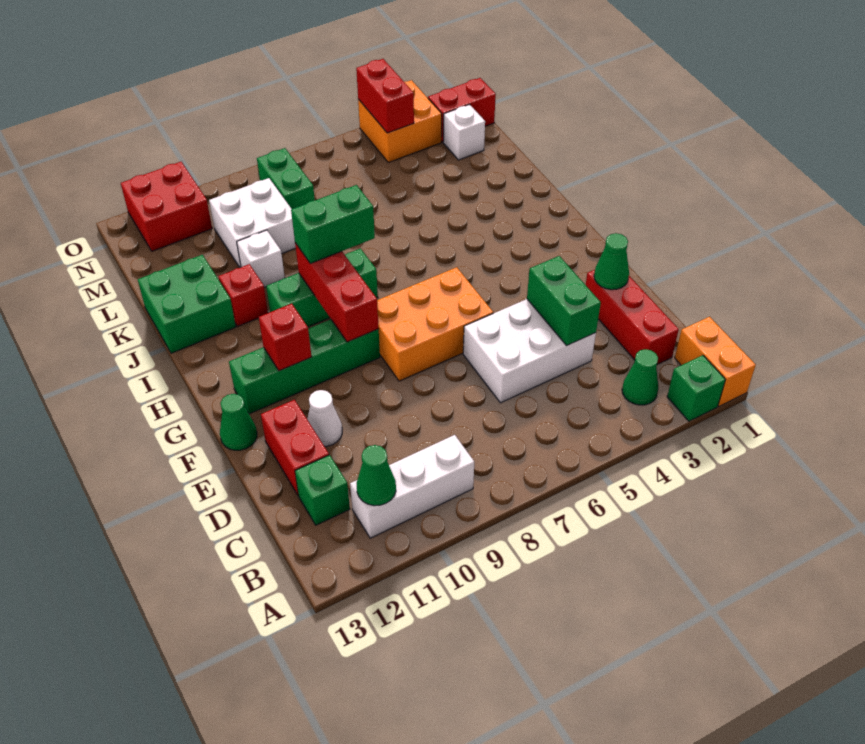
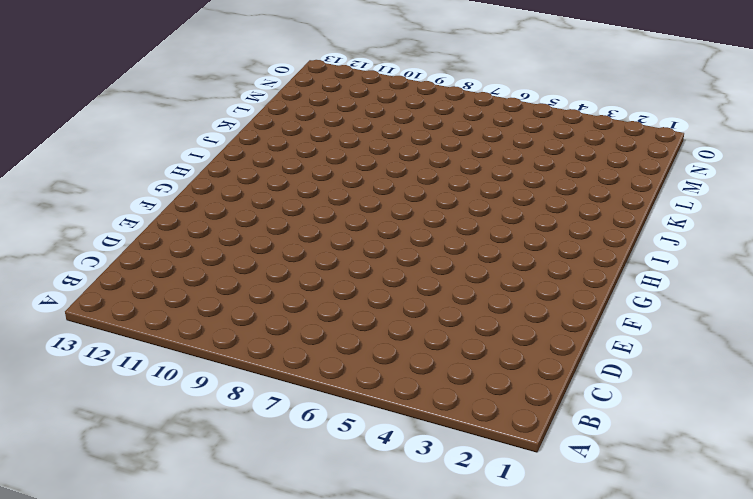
none -> orange 1x2 brick [675,317,756,406]
none -> green 1x1 brick [667,355,725,421]
none -> green 1x1 cone [622,349,658,405]

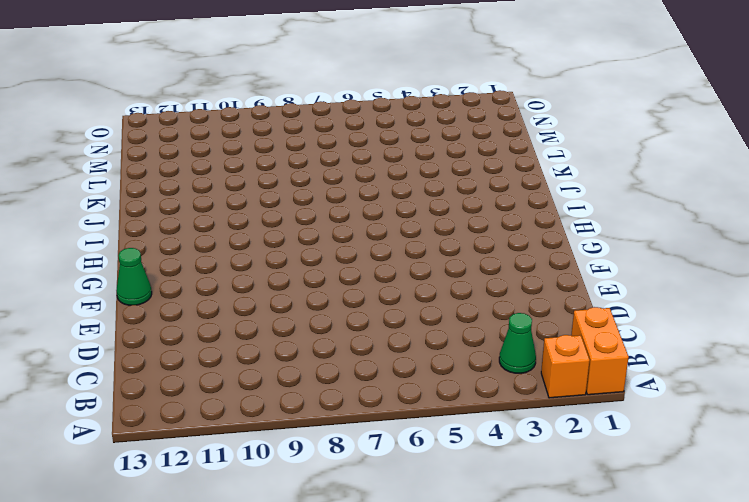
orange 1x1 brick [541,335,590,398] -> green 1x1 brick [667,355,725,421]
none -> white 1x3 brick [350,435,474,538]
none -> red 1x3 brick [586,270,679,364]
none -> green 1x1 brick [295,455,350,525]

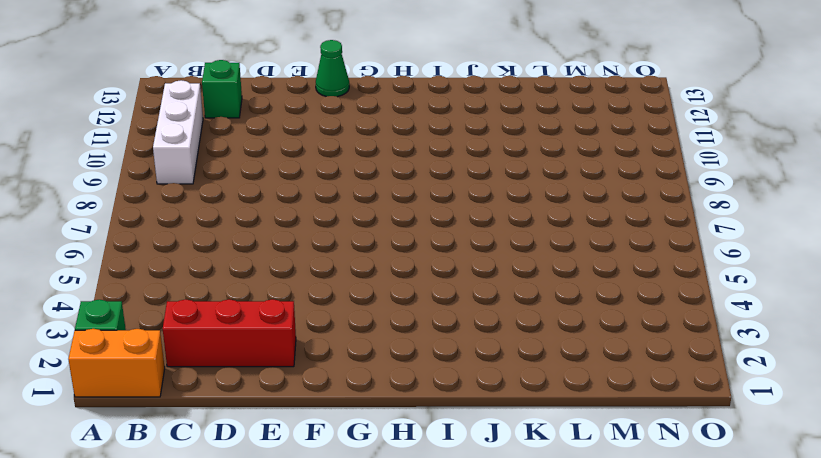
none -> green 1x1 cone [622,349,658,405]
none -> white 2x3 brick [463,299,596,403]
none -> red 1x2 brick [261,400,329,496]

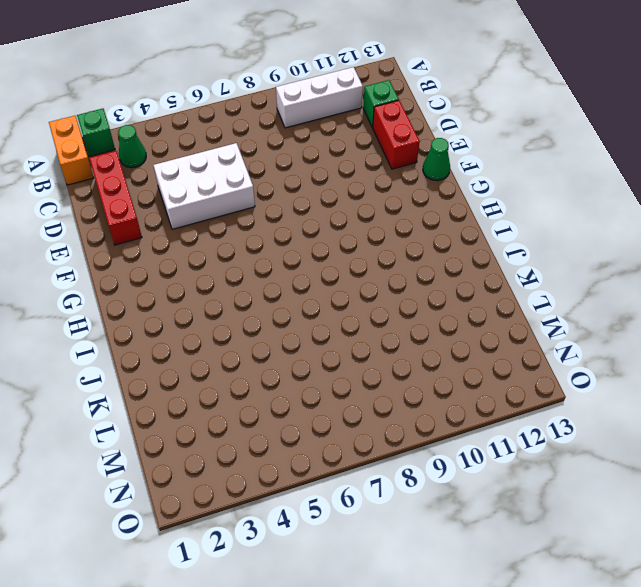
none -> white 1x1 cone [307,390,342,446]
none -> orange 2x3 brick [377,267,493,381]
none -> green 1x4 brick [229,319,380,414]

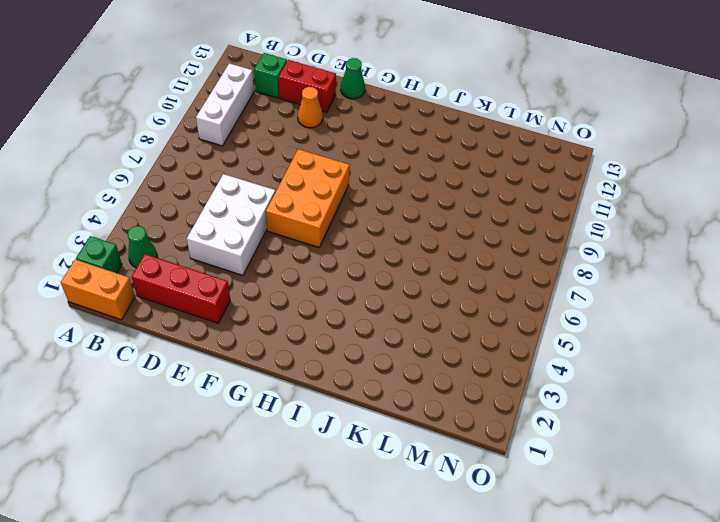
orange 1x1 cone [298,87,323,128] -> white 1x1 cone [307,390,342,446]
none -> green 1x4 brick [229,319,380,414]
none -> green 1x3 brick [266,248,378,327]
none -> red 1x1 brick [218,264,268,326]

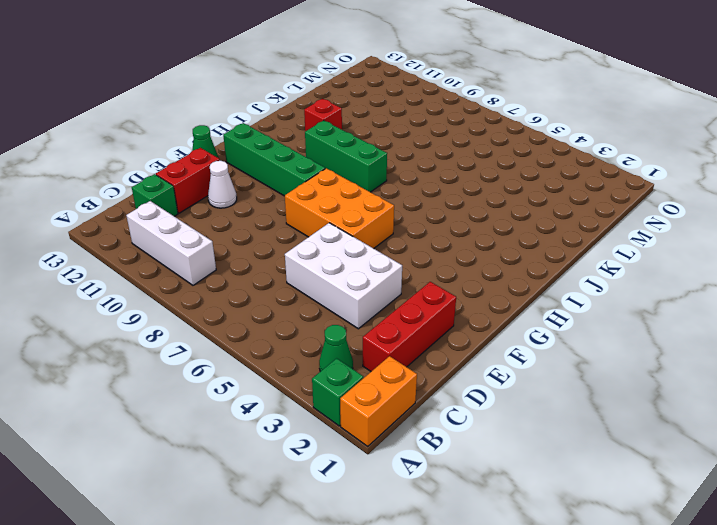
none -> green 2x2 brick [138,255,236,353]
none -> white 1x1 brick [237,230,285,287]
none -> white 2x2 brick [209,178,296,267]

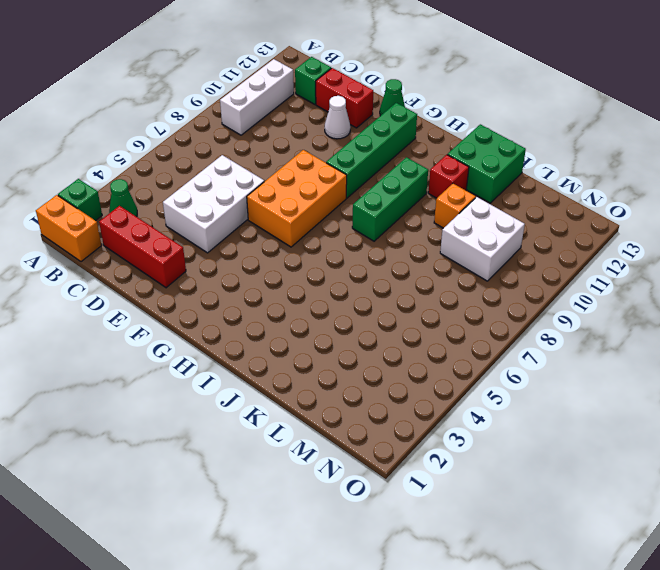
orange 1x1 brick [434,184,476,228] -> white 1x1 brick [237,230,285,287]
none -> white 1x1 brick [443,105,485,160]
none -> green 1x2 brick [257,148,315,209]
none -> red 1x2 brick [428,78,496,142]

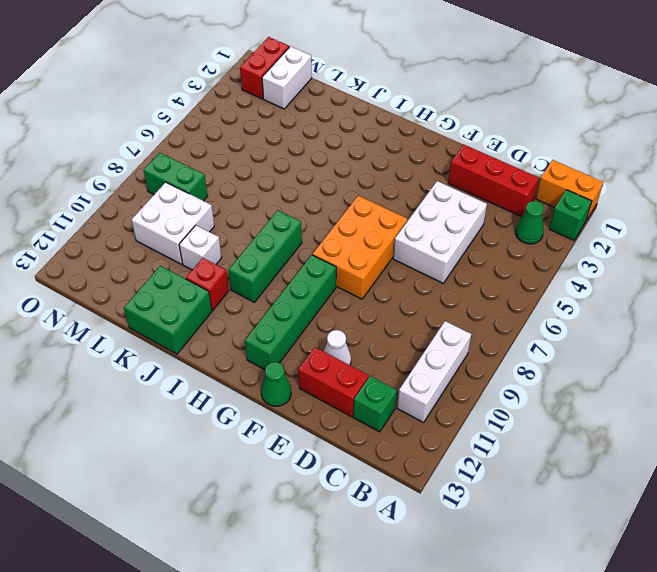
white 1x2 brick [262,46,312,109] -> white 1x1 brick [443,105,485,160]
none -> orange 2x2 brick [358,80,442,163]
none -> red 2x2 brick [121,162,212,251]
none -> green 1x1 cone [357,445,396,506]

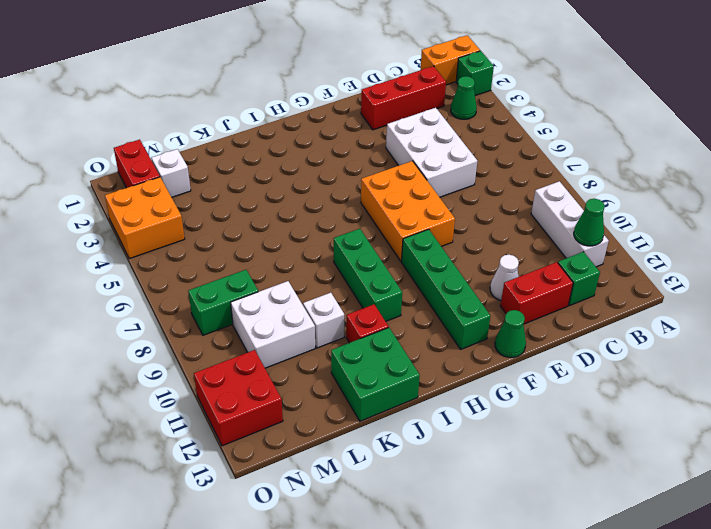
none -> green 1x2 brick [527,256,601,346]
none -> green 1x1 cone [594,233,629,290]
none -> red 1x3 brick [295,243,379,342]

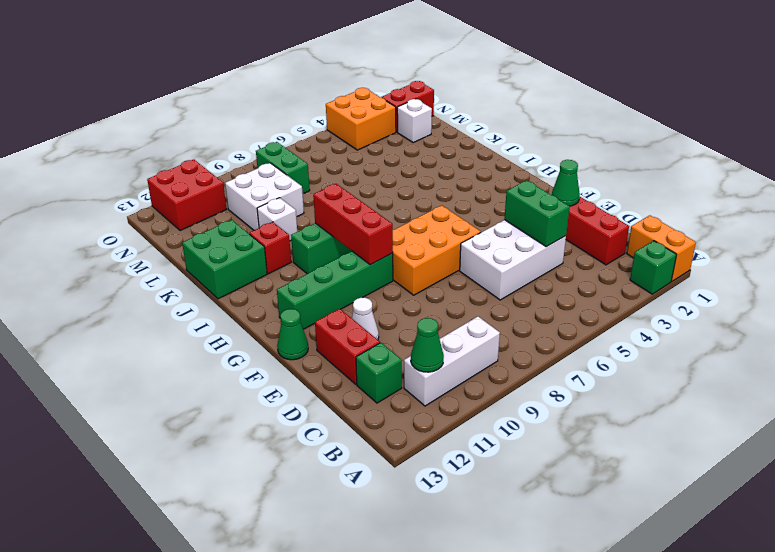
none -> green 1x1 cone [622,349,658,405]
none -> red 1x1 brick [259,304,312,371]
none -> red 1x2 brick [356,59,414,133]

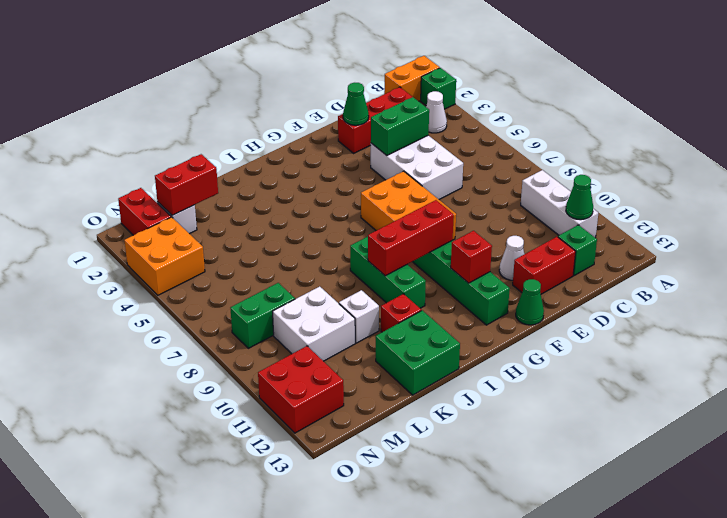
white 1x1 cone [426,91,447,133] -> green 1x1 cone [622,349,658,405]
red 1x2 brick [155,154,218,215] -> red 1x2 brick moved to [356,59,414,133]
none -> green 1x2 brick [291,185,375,263]

